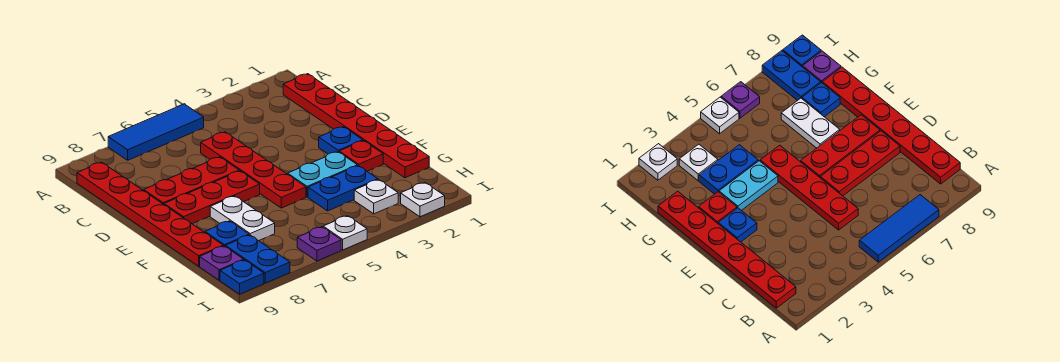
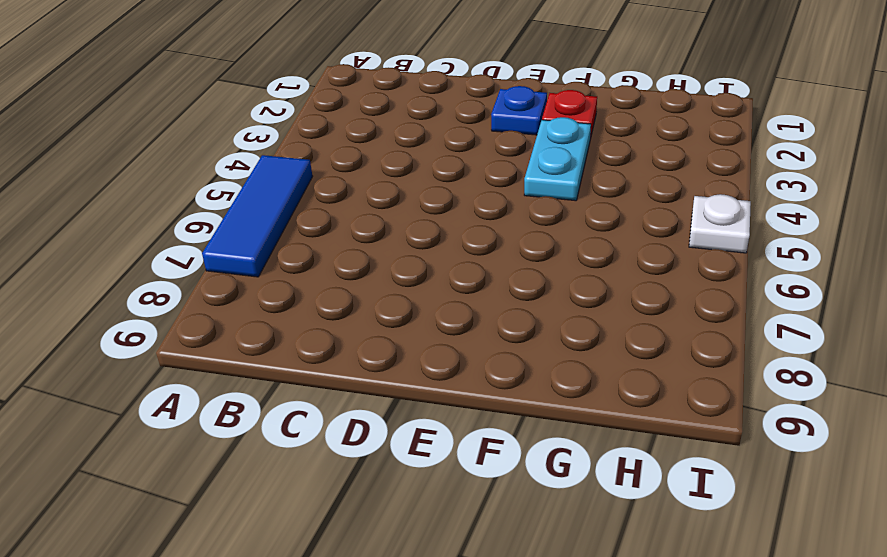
none -> red 1x6 plate [283,74,429,178]
none -> red 1x6 plate [77,162,223,266]
none -> red 1x4 plate [201,132,306,208]

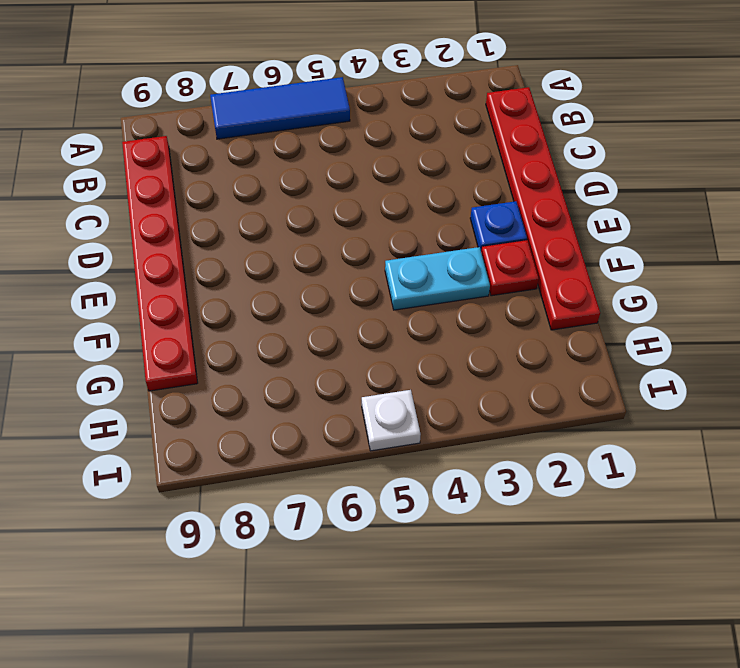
none -> red 1x4 plate [201,132,306,208]
none -> red 1x3 plate [144,157,239,204]
none -> red 1x3 plate [164,171,260,224]

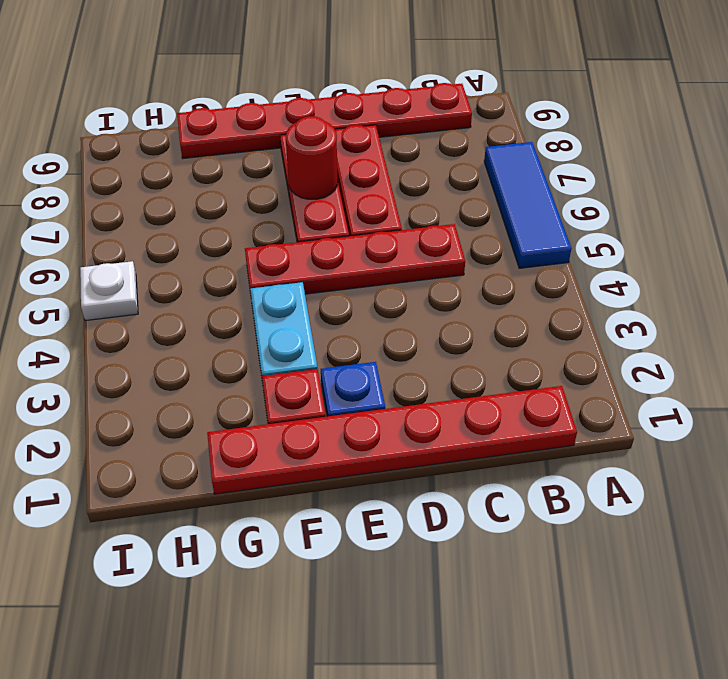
red 1x1 round brick [286,116,338,199] -> none
none -> white 1x2 plate [210,196,275,241]
none -> blue 1x2 plate [308,166,378,211]
none -> blue 1x1 plate [205,221,249,246]

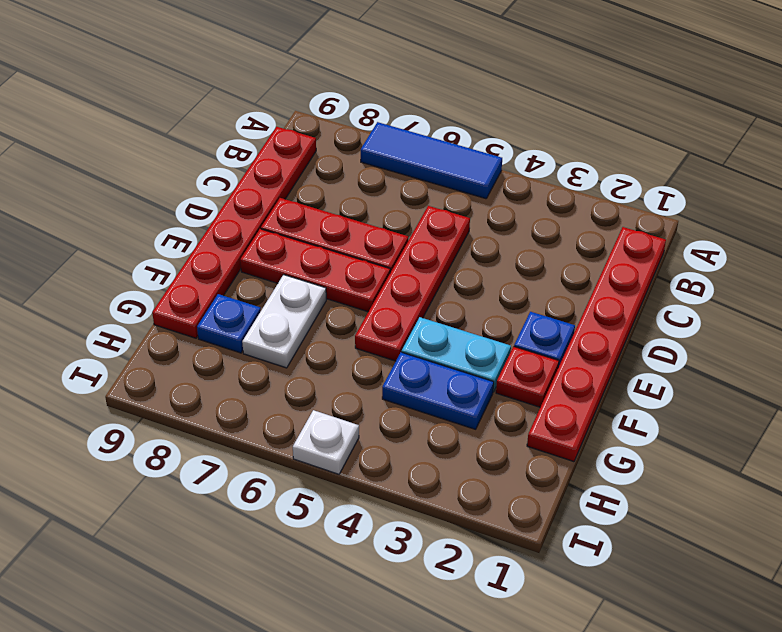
none -> white 1x1 plate [354,180,398,214]
none -> blue 1x2 plate [225,235,290,283]
none -> purple 1x1 plate [200,246,244,280]

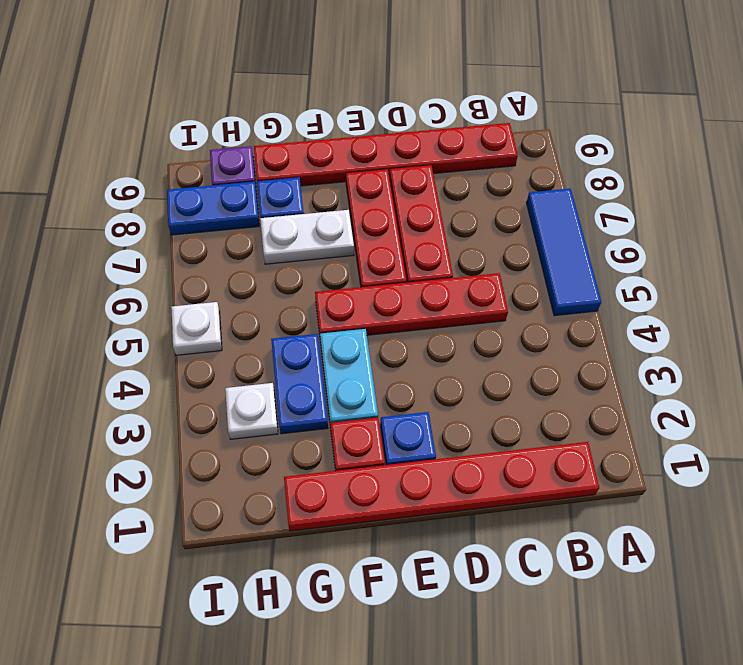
none -> white 1x1 plate [401,183,445,217]
none -> purple 1x1 plate [297,227,341,261]
none -> blue 1x1 plate [220,260,264,294]

